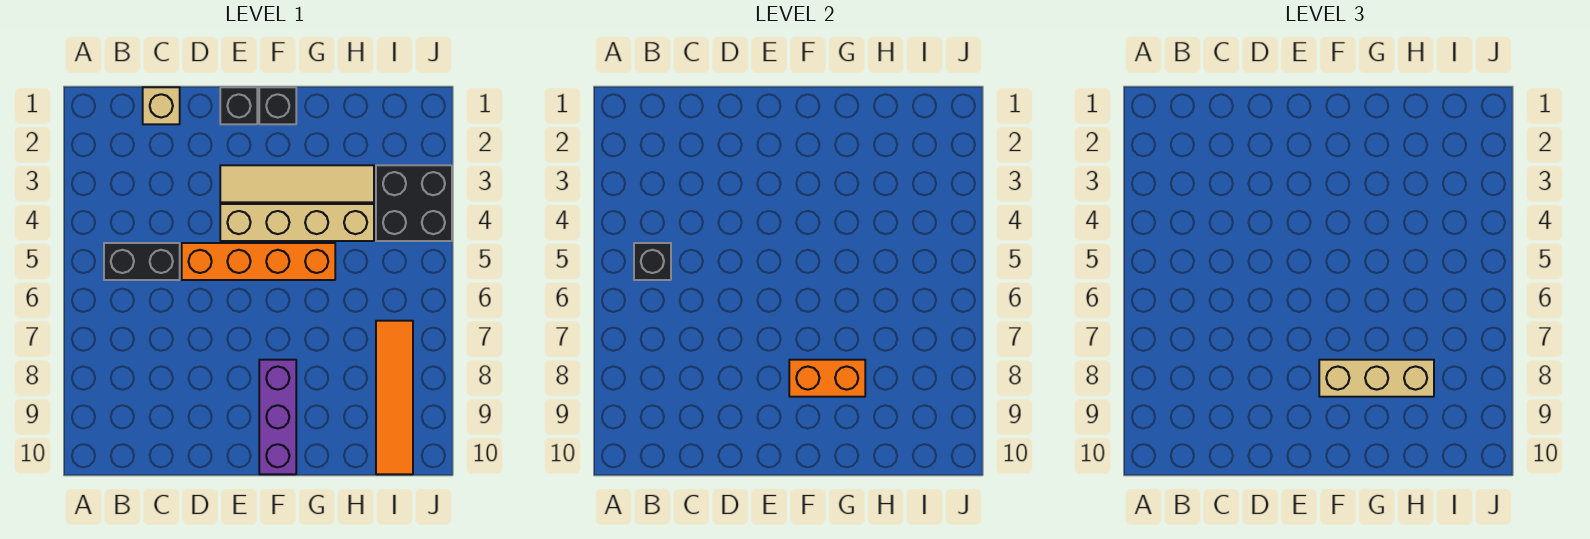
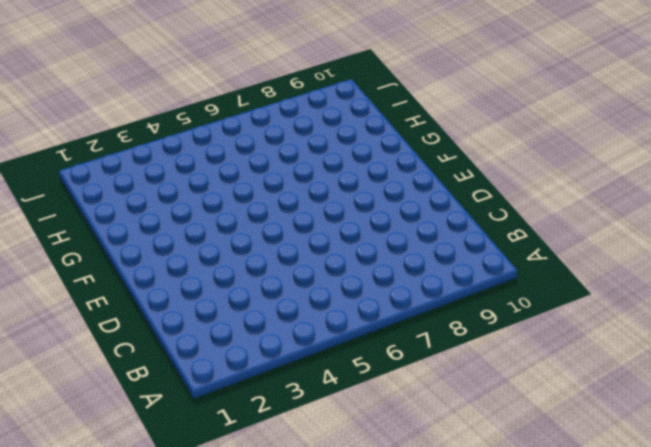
none -> black 1x2 brick [104,243,180,280]
none -> tan 1x1 brick [143,87,180,124]
none -> orange 1x4 brick [182,243,335,280]

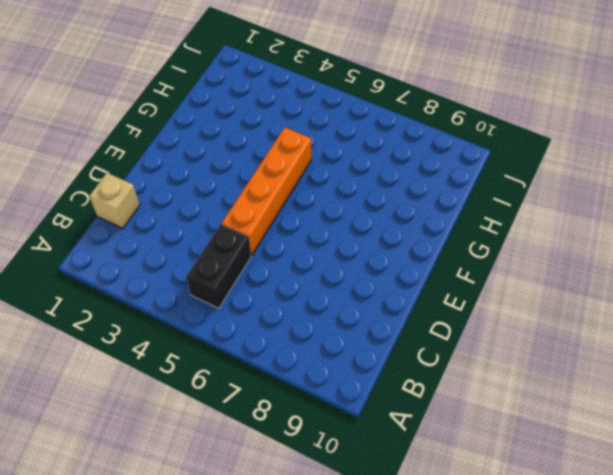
none -> black 1x1 brick [220,87,257,124]
none -> tan 1x4 tile [220,165,374,202]
none -> tan 1x4 brick [220,204,374,241]

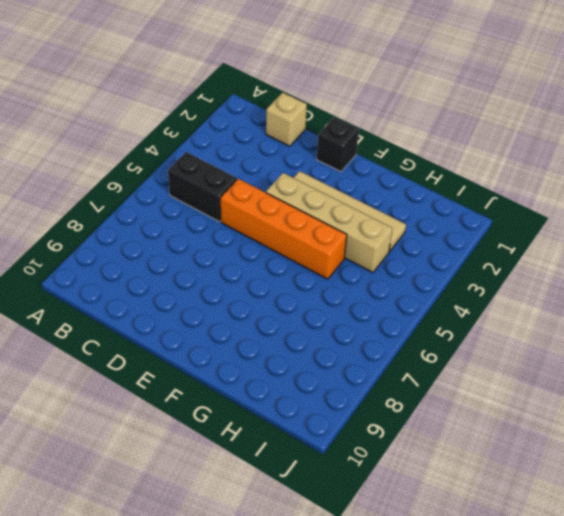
none -> black 1x1 brick [259,87,296,124]
none -> purple 1x3 brick [259,360,296,474]
none -> black 2x2 brick [376,165,452,241]

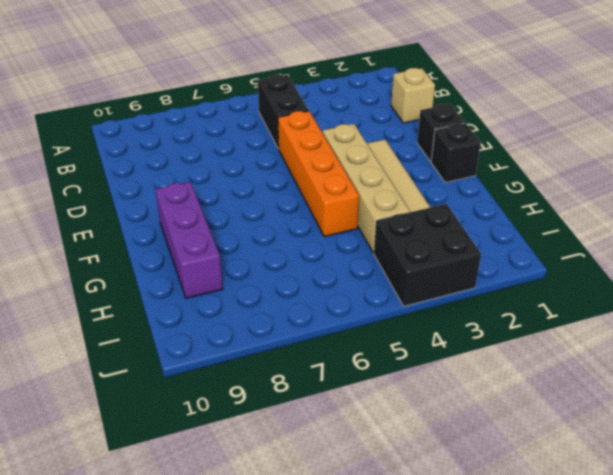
purple 1x3 brick [155,182,223,298] -> purple 1x3 brick turned to [259,360,296,474]
none -> orange 1x4 tile [376,321,413,474]
none -> black 1x1 brick [634,243,671,280]
none -> orange 1x2 brick [789,360,865,397]

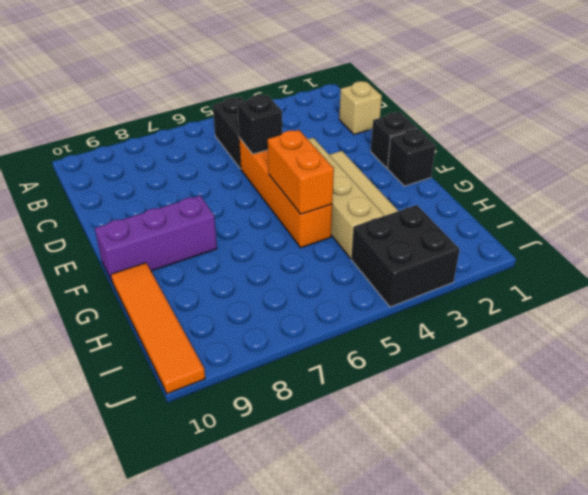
black 1x1 brick [237,95,282,154] -> black 1x1 brick moved to [634,243,671,280]
orange 1x2 brick [268,130,334,214] -> orange 1x2 brick moved to [789,360,865,397]
orange 1x4 tile [111,263,205,394] -> orange 1x4 tile turned to [376,321,413,474]
none -> tan 1x3 brick [1319,360,1434,397]

